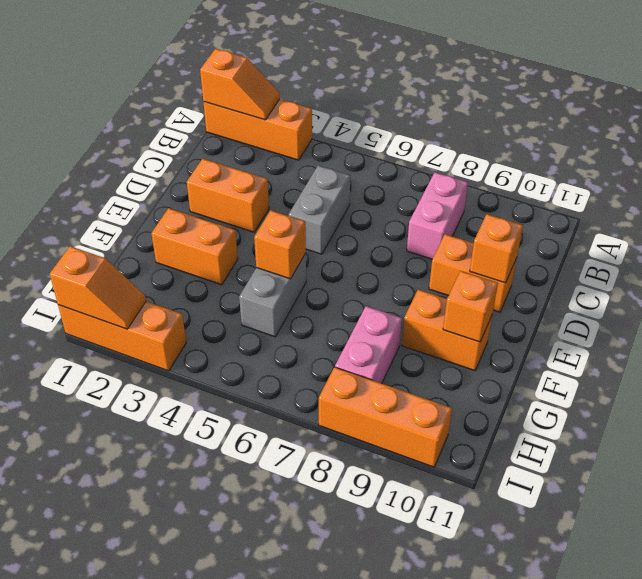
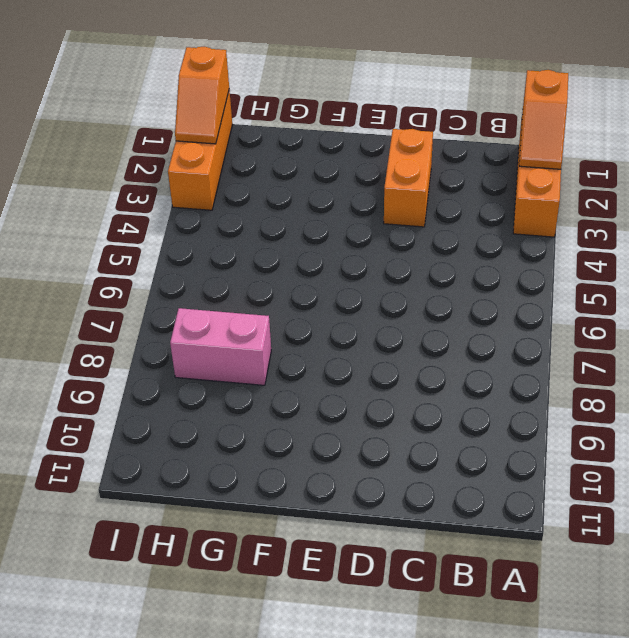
none -> pink 1x2 brick [407,172,468,259]
none -> grey 1x2 brick [289,165,350,254]
none -> orange 1x2 brick [429,234,517,312]

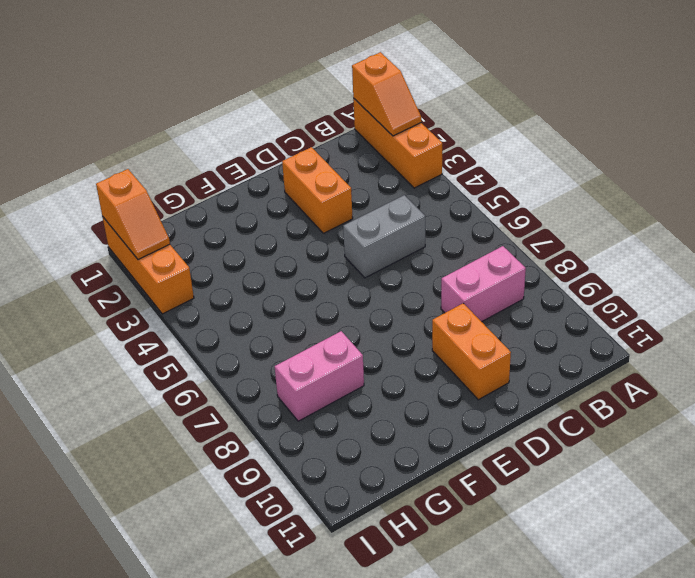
none -> orange 1x2 brick [151,208,238,285]
none -> grey 1x2 brick [239,253,306,337]
none -> orange 1x2 brick [402,290,492,371]

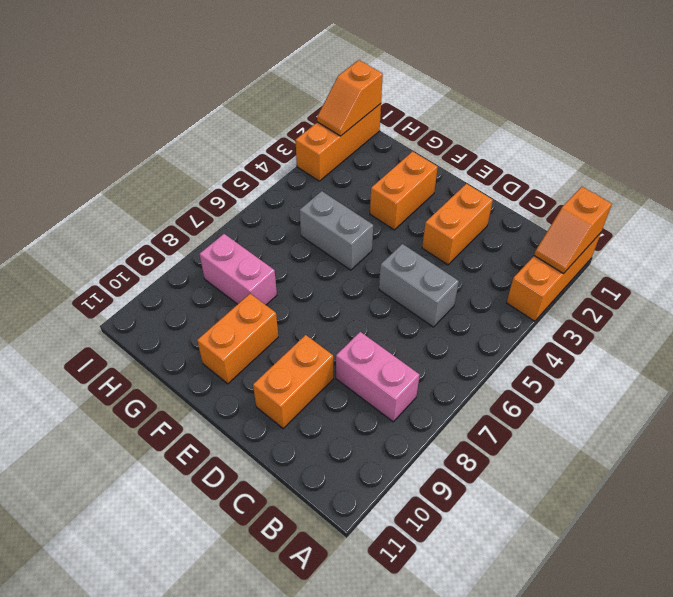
none -> orange 1x3 brick [319,367,452,467]
none -> orange 1x1 brick [470,214,523,283]
none -> orange 1x1 brick [254,210,306,279]

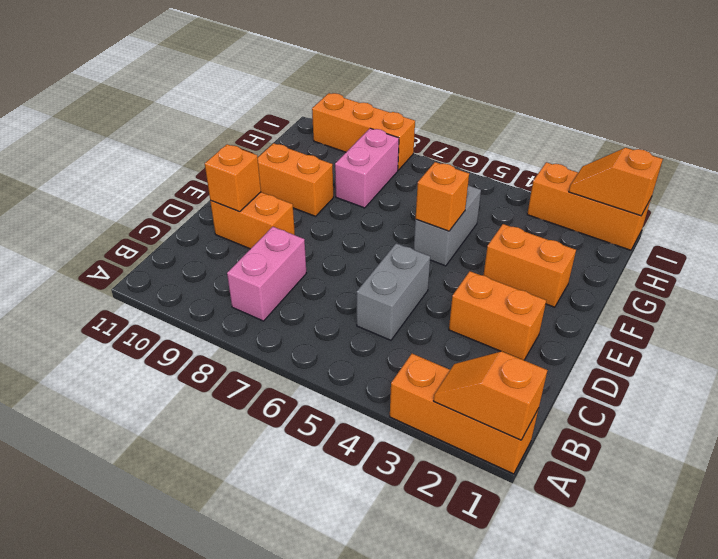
none -> orange 1x1 brick [443,271,498,342]

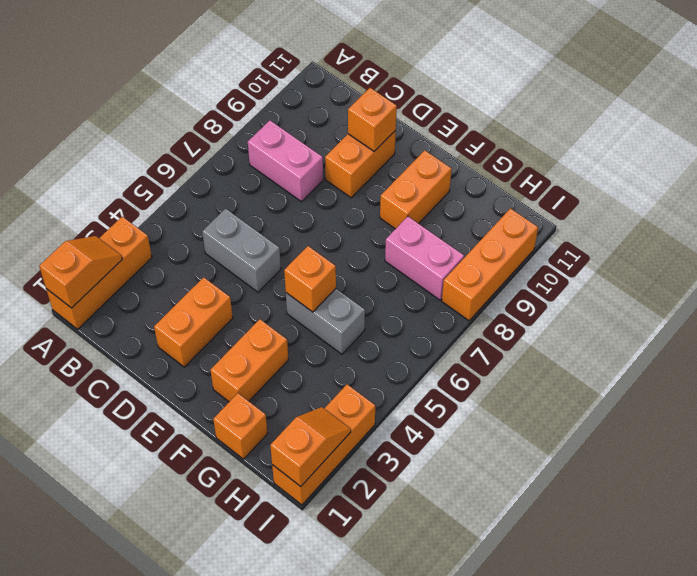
orange 1x1 brick [213,393,268,459] -> orange 1x1 brick moved to [443,271,498,342]

